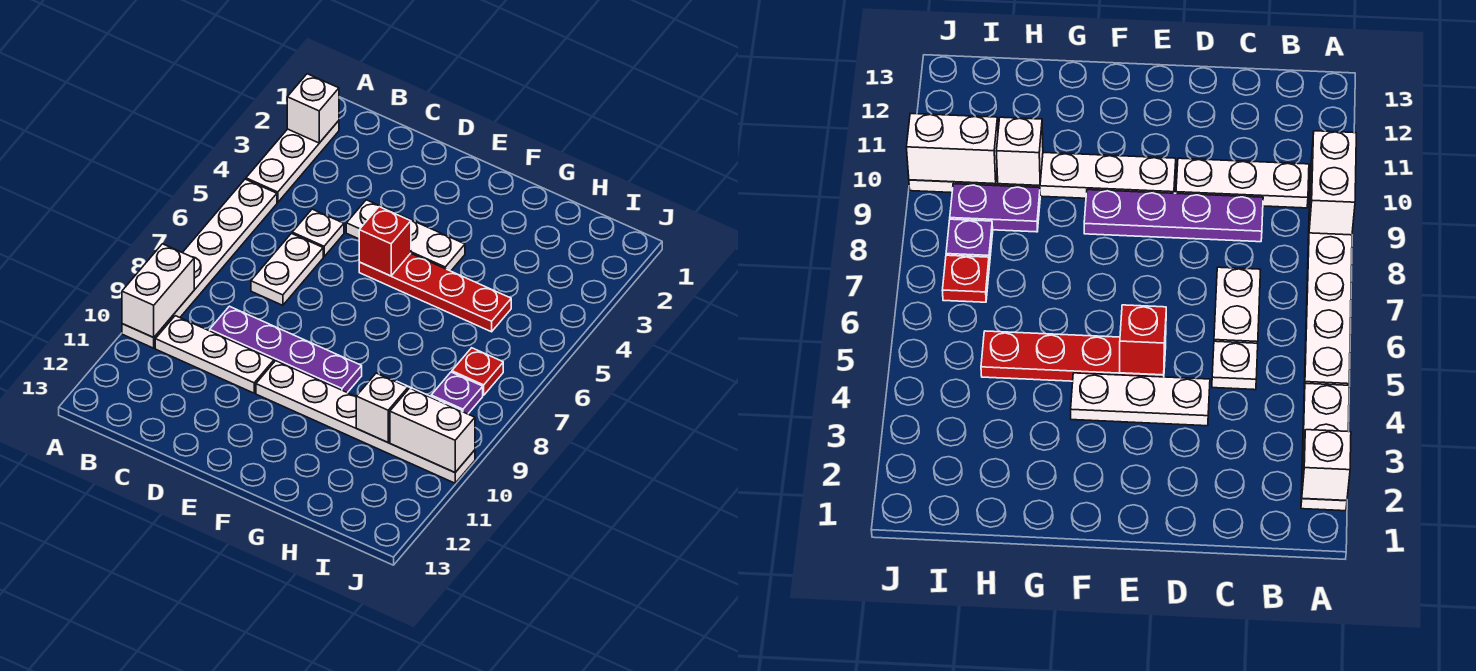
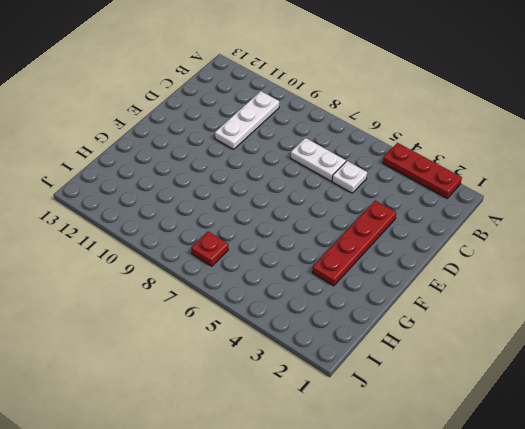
red 1x3 plate [383,143,462,198] -> white 1x3 plate [246,121,339,202]
red 1x4 plate [312,201,396,286] -> red 1x4 plate moved to [359,253,511,332]
none -> white 1x6 plate [122,179,277,348]
none -> purple 1x4 plate [210,306,362,393]
none -> white 1x3 plate [346,200,465,271]

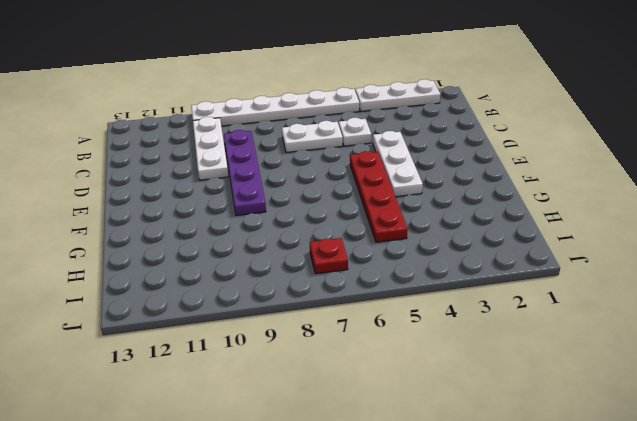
none -> white 1x6 plate [256,361,475,483]
none -> purple 1x2 plate [950,184,1040,232]
none -> purple 1x1 plate [431,372,483,414]

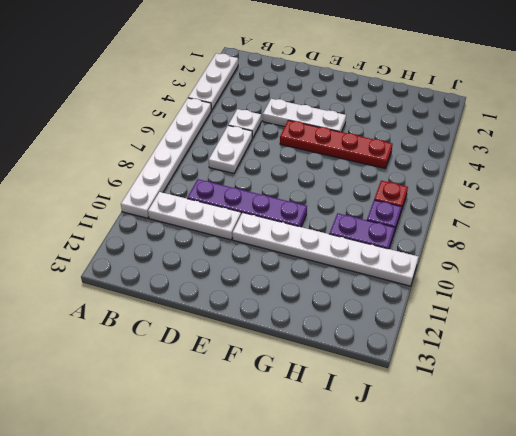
none -> white 1x1 brick [287,74,339,143]
none -> white 1x2 brick [122,244,194,337]
none -> red 1x1 brick [359,207,411,276]

